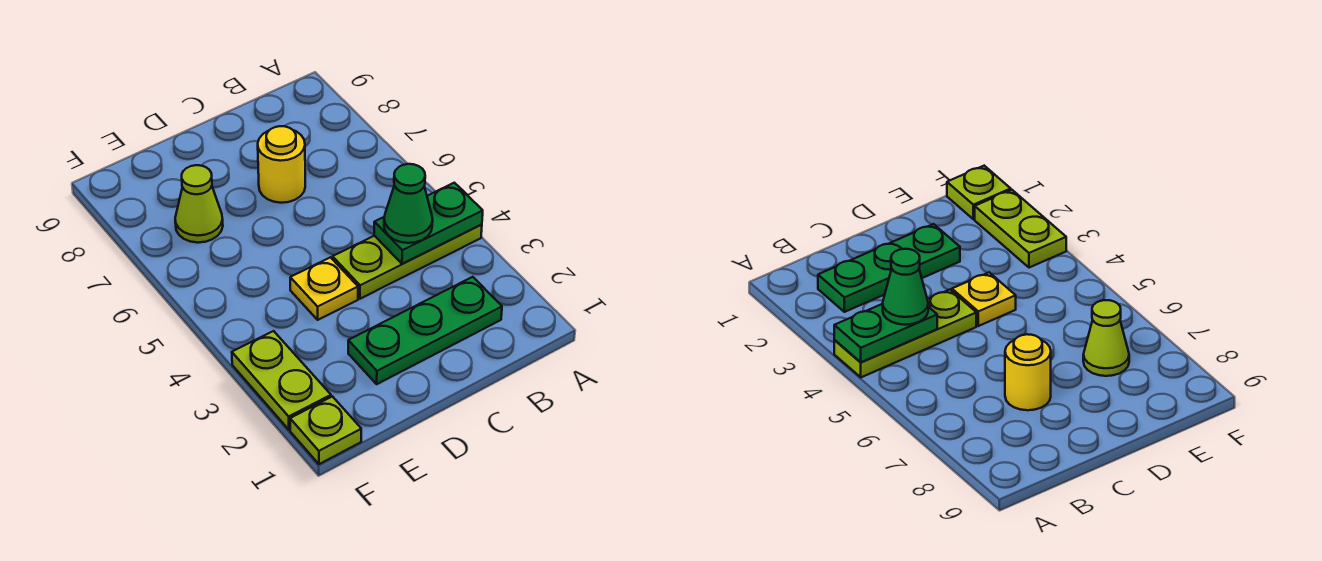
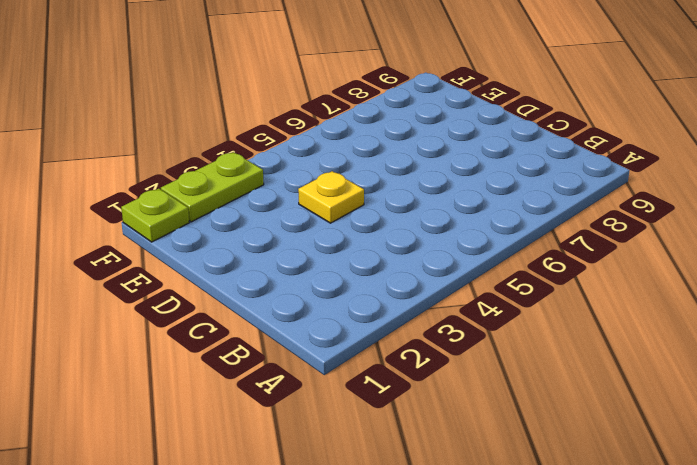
none -> lime 1x3 plate [333,225,482,299]
none -> green 1x3 plate [348,277,502,384]

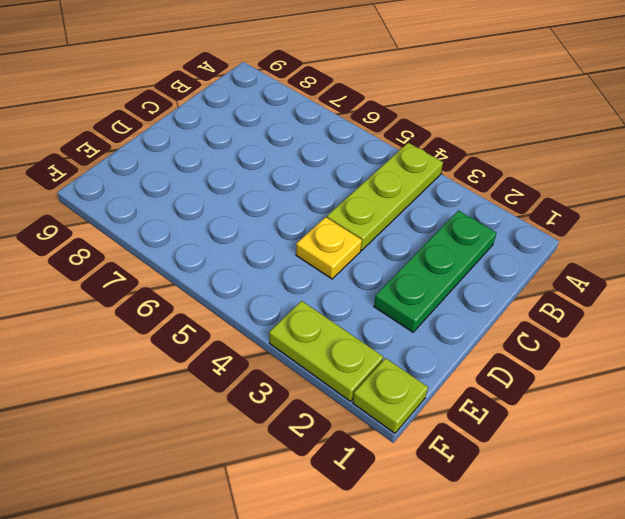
none -> yellow 1x1 round brick [258,126,305,203]
none -> lime 1x1 cone [175,165,223,243]

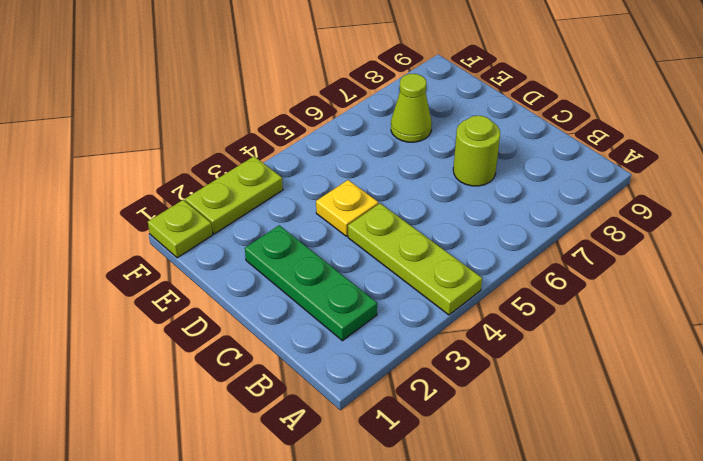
lime 1x1 round brick [453,116,500,186] -> yellow 1x1 round brick [258,126,305,203]
none -> green 1x2 plate [374,183,483,264]
none -> green 1x1 cone [384,164,433,243]

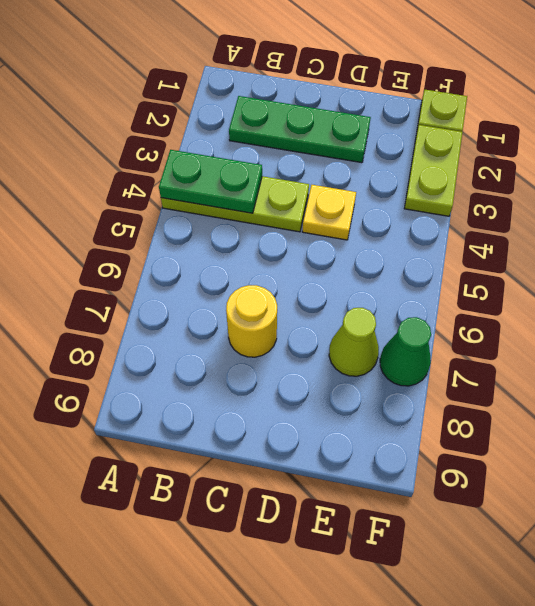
green 1x1 cone [380,317,431,386] -> green 1x1 cone moved to [384,164,433,243]

